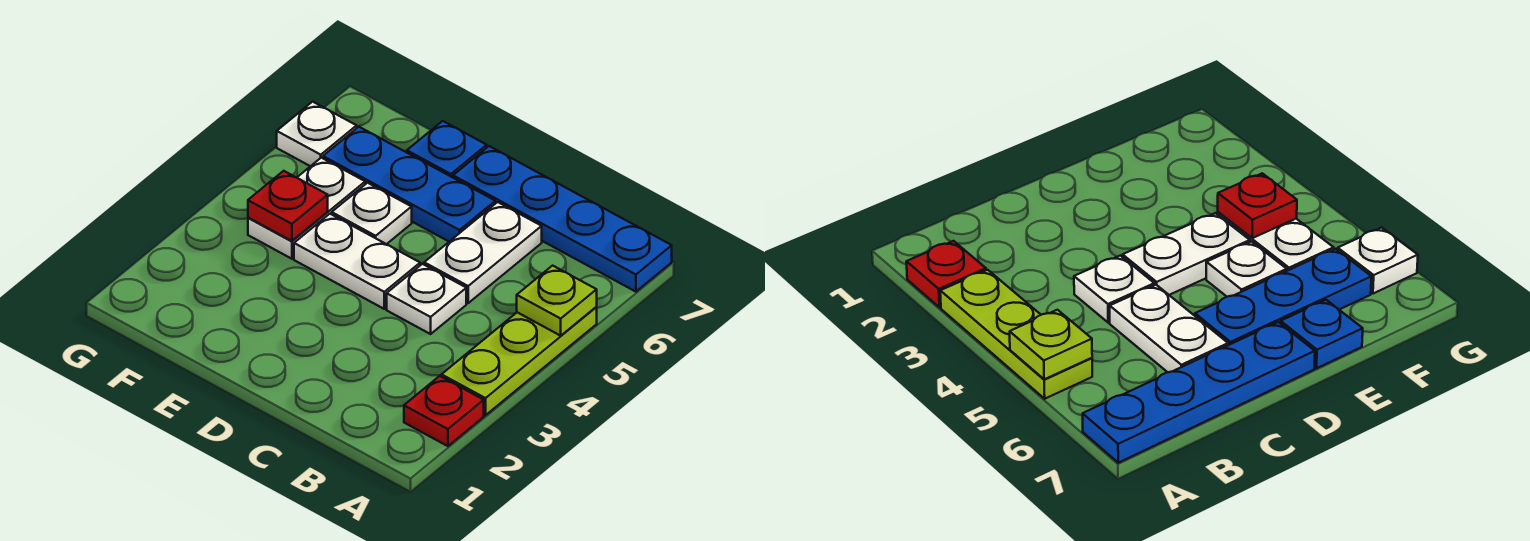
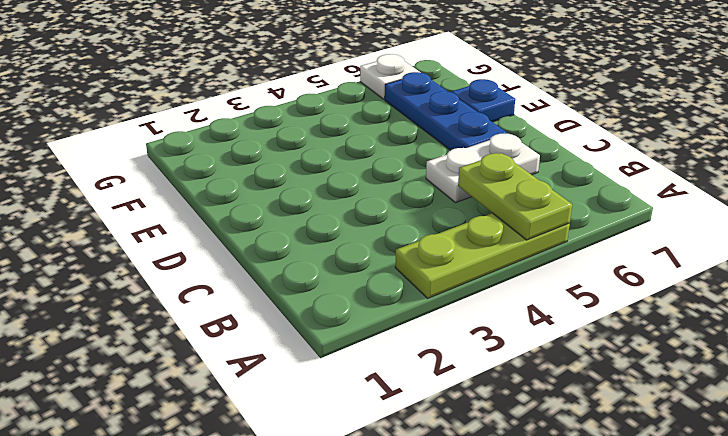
lime 1x2 plate [458,153,572,240] -> lime 1x1 plate [517,266,597,336]
none -> red 1x1 plate [404,376,484,446]
none -> blue 1x4 plate [453,146,672,292]
none -> white 1x1 plate [387,264,466,334]

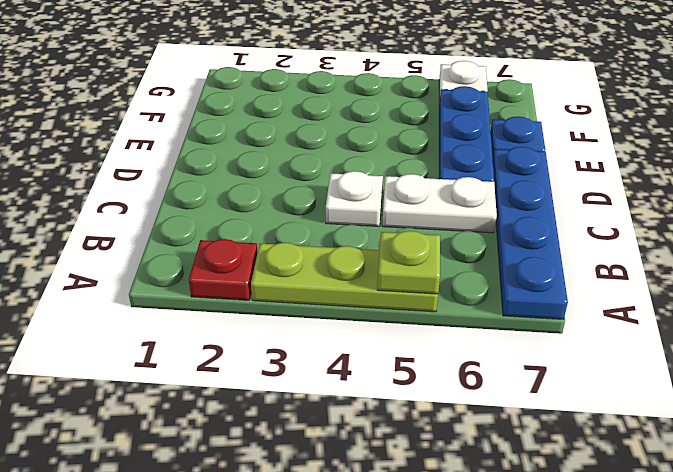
none -> white 1x2 plate [294,214,420,309]
none -> white 1x1 plate [332,183,412,244]
none -> white 1x2 plate [248,158,365,259]

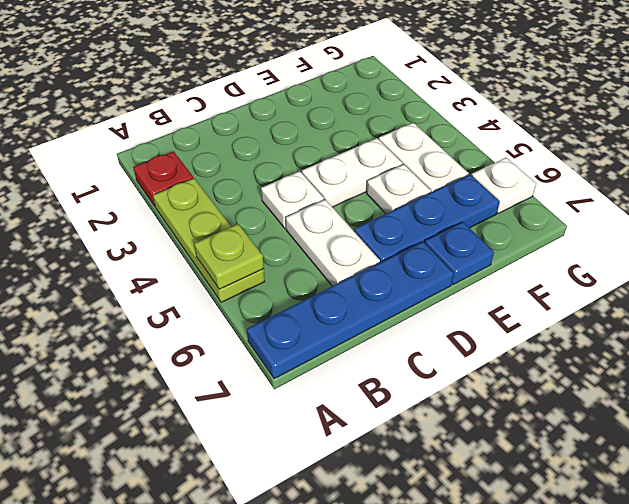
none -> red 1x1 plate [248,171,328,241]

